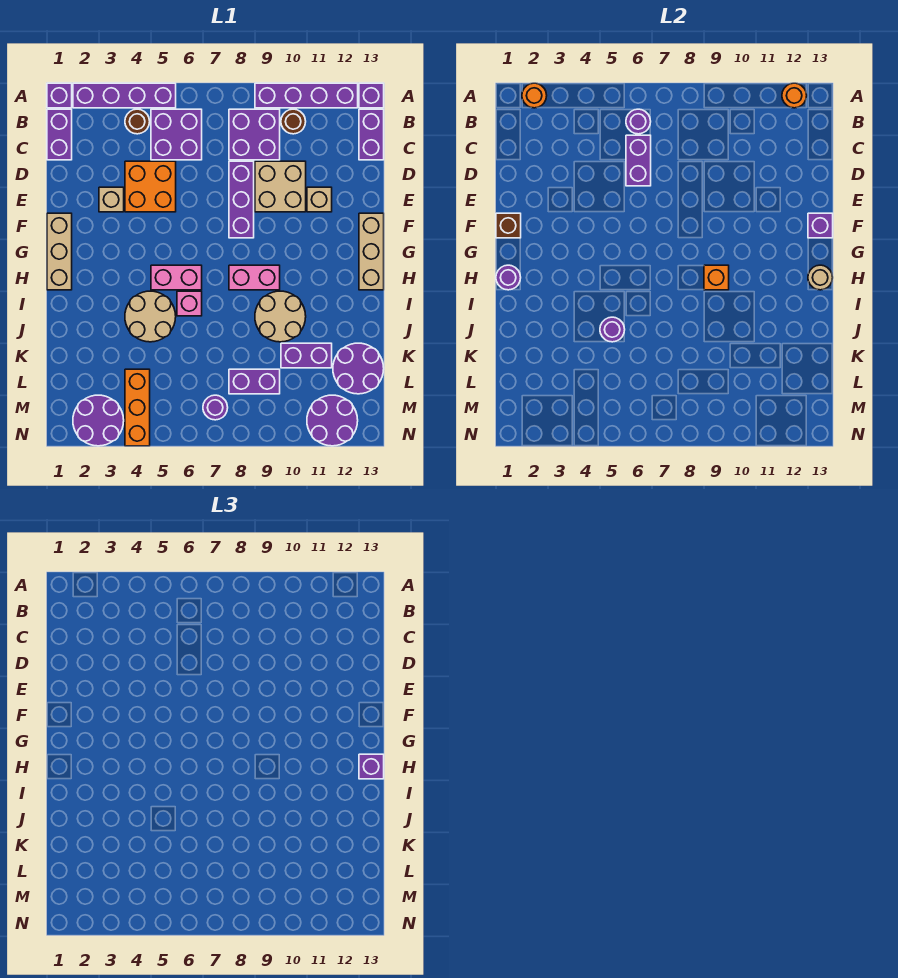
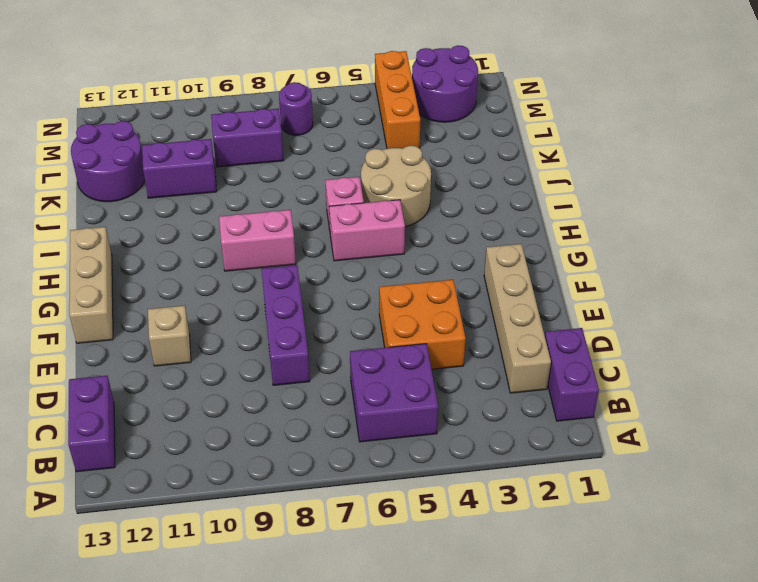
tan 1x4 brick [484,244,551,393] -> none
none -> purple 1x1 brick [47,83,72,108]
none -> purple 1x4 brick [73,83,176,108]
none -> purple 1x4 brick [255,83,358,108]
none -> purple 1x1 brick [359,83,384,108]

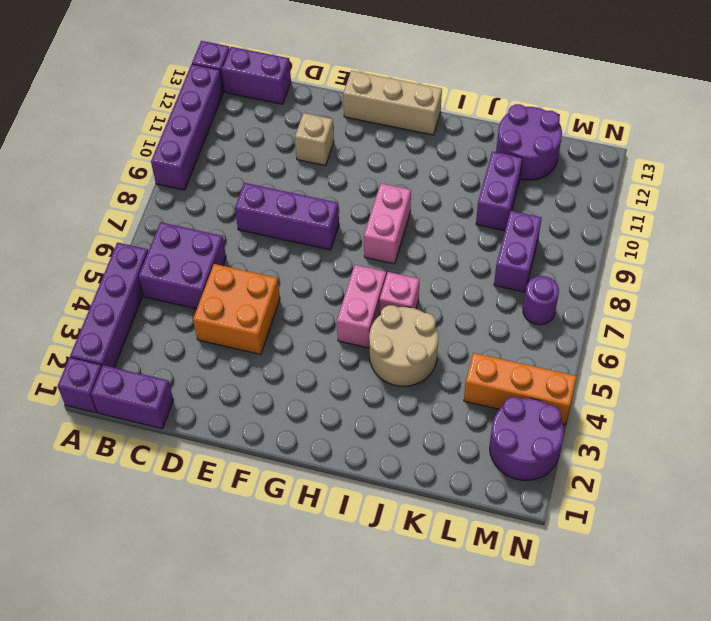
none -> brown 1x1 round brick [125,109,150,134]
none -> purple 2x2 brick [229,109,280,160]
none -> brown 1x1 round brick [281,109,306,134]
none -> tan 2x2 brick [255,161,306,212]

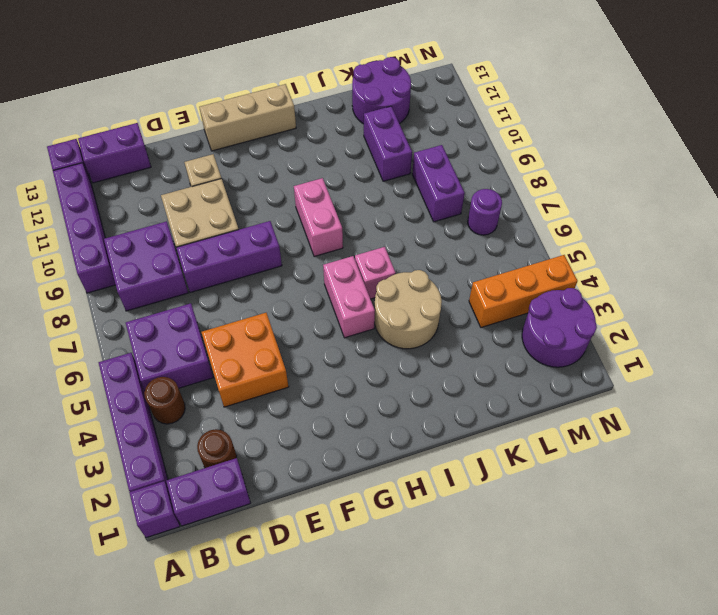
brown 1x1 round brick [197,429,237,468] -> brown 1x1 round brick moved to [281,109,306,134]
none -> tan 1x1 brick [99,187,124,212]
none -> tan 1x3 brick [47,213,72,290]
none -> tan 2x2 round brick [255,291,306,342]
none -> purple 2x2 round brick [307,395,358,446]

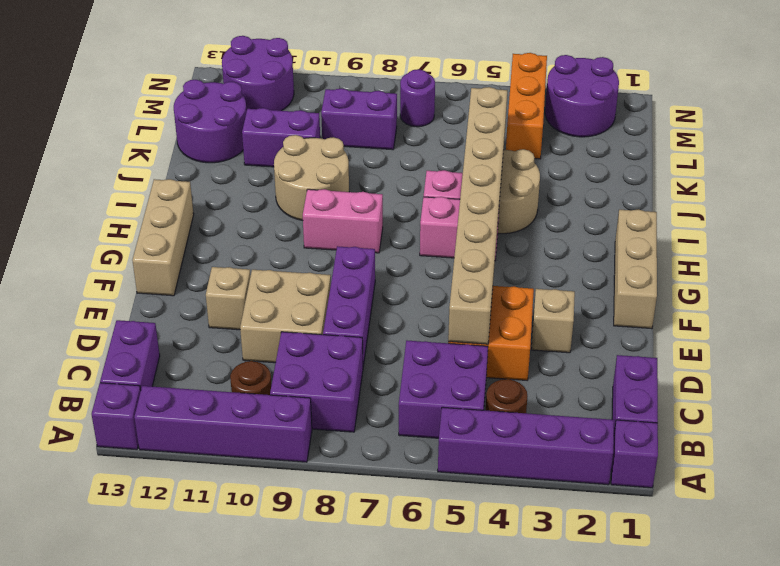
tan 1x8 brick [448,87,507,344] -> purple 1x1 round brick [600,317,625,342]
none -> orange 1x1 round brick [522,83,547,108]
none -> orange 1x1 round brick [782,83,807,108]
none -> purple 1x1 round brick [626,109,651,134]
none -> purple 1x2 brick [626,135,651,186]

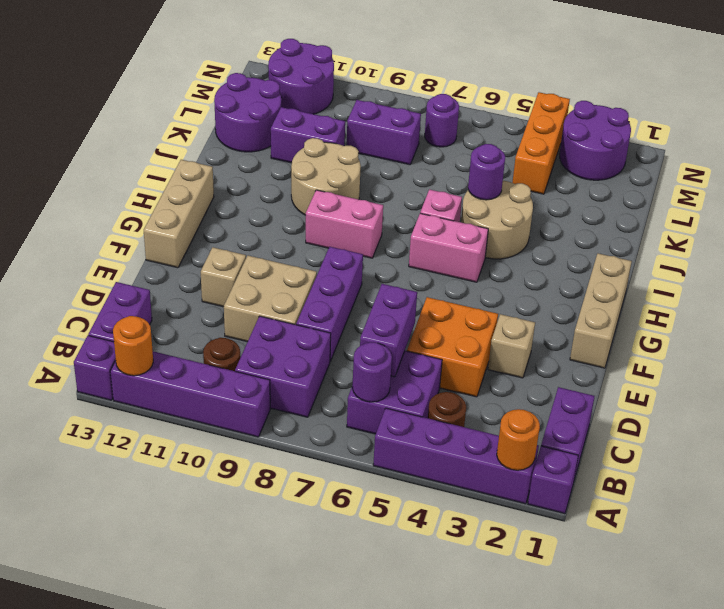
none -> brown 1x1 brick [496,213,521,238]
none -> purple 1x1 brick [808,213,833,238]
none -> purple 1x1 round brick [496,265,521,290]
none -> orange 1x1 brick [704,265,729,290]

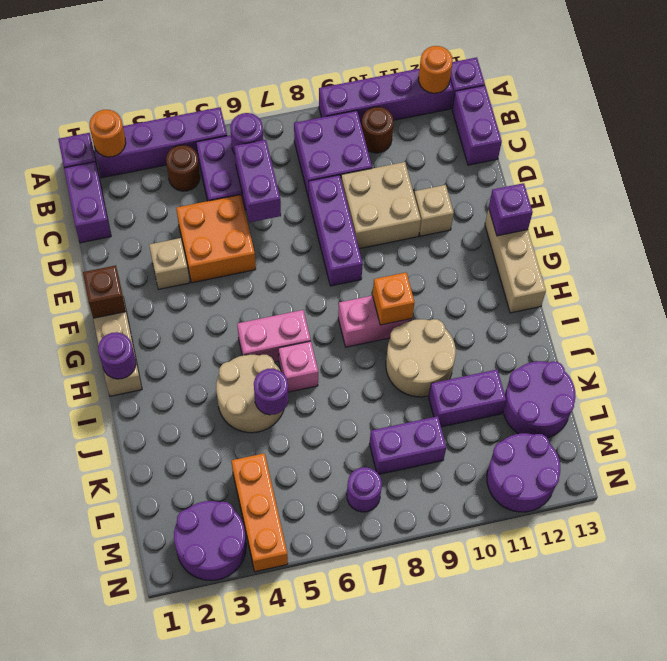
none -> tan 1x1 round brick [808,265,833,290]
none -> purple 1x1 brick [359,754,384,779]

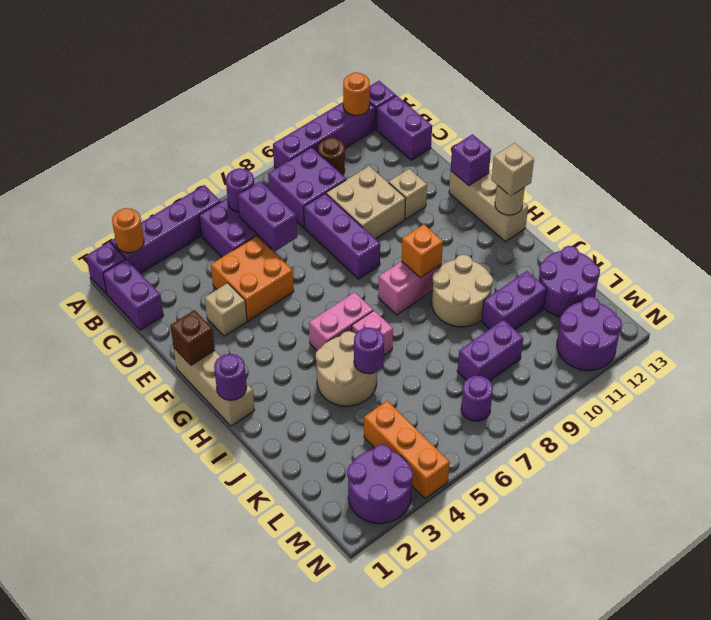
tan 1x1 brick [492,143,534,196] -> purple 1x1 brick [359,754,384,779]
none -> brown 1x1 round brick [125,109,150,134]

